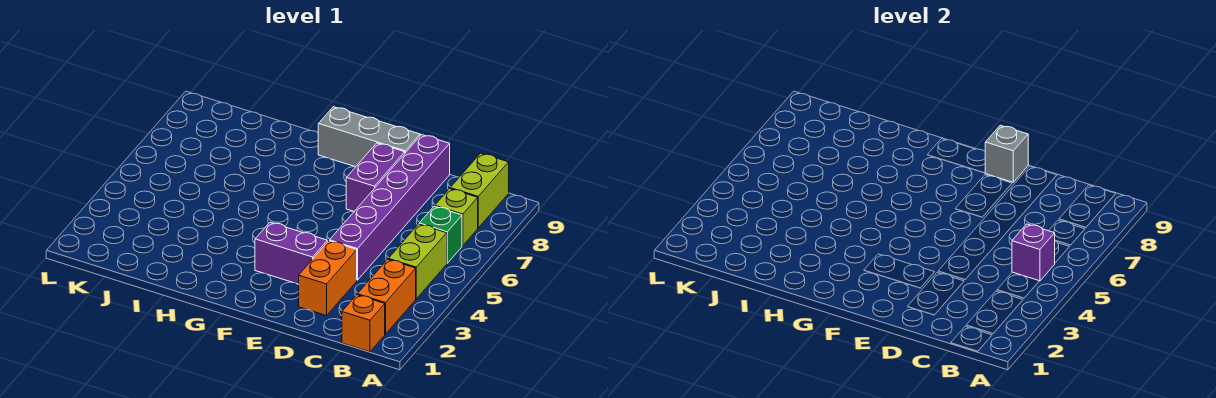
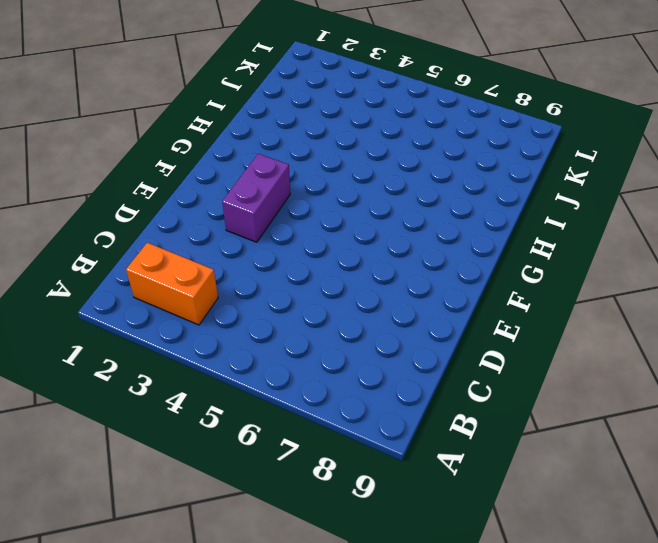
none -> orange 1x1 brick [342,295,385,352]
none -> lime 1x2 brick [388,224,447,299]
none -> green 1x1 brick [419,206,462,263]

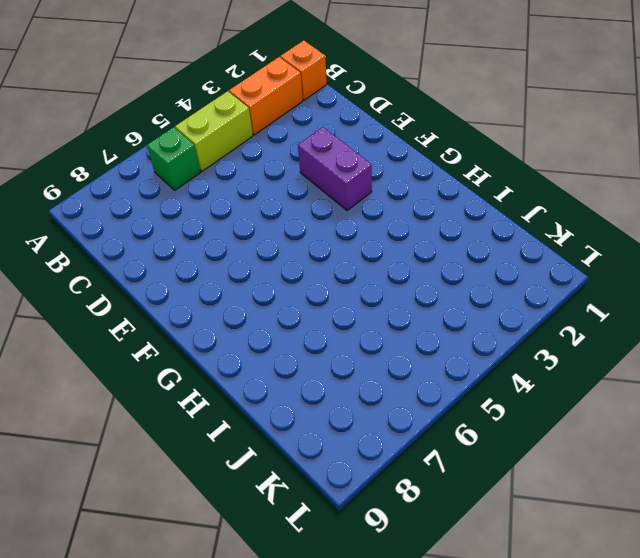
none -> lime 1x1 brick [435,189,478,246]
none -> lime 1x2 brick [450,153,509,228]
none -> orange 1x2 brick [299,241,357,316]

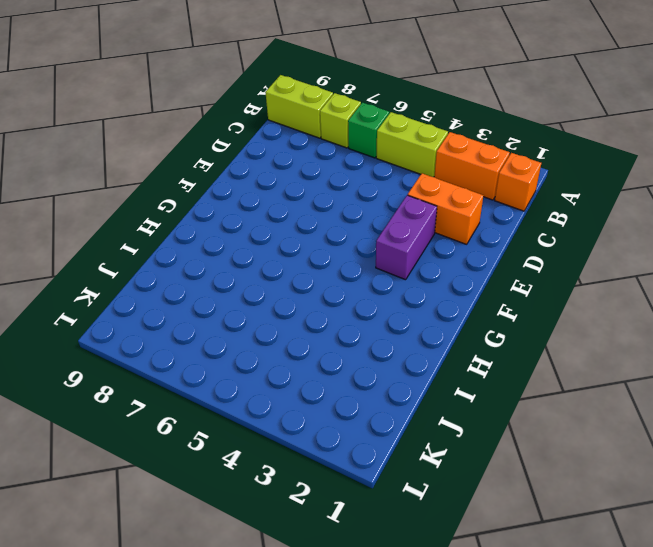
none -> purple 1x6 brick [330,135,450,280]
none -> purple 1x2 brick [346,143,405,211]
none -> grey 1x3 brick [318,107,420,167]

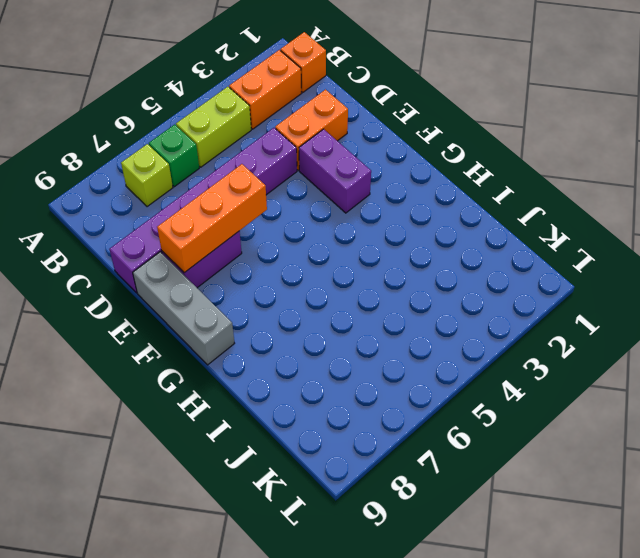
orange 1x3 brick [157,164,267,273] -> none
none -> lime 1x2 brick [450,153,509,228]
none -> purple 1x1 brick [1012,224,1055,281]
none -> grey 1x1 brick [985,125,1028,182]

